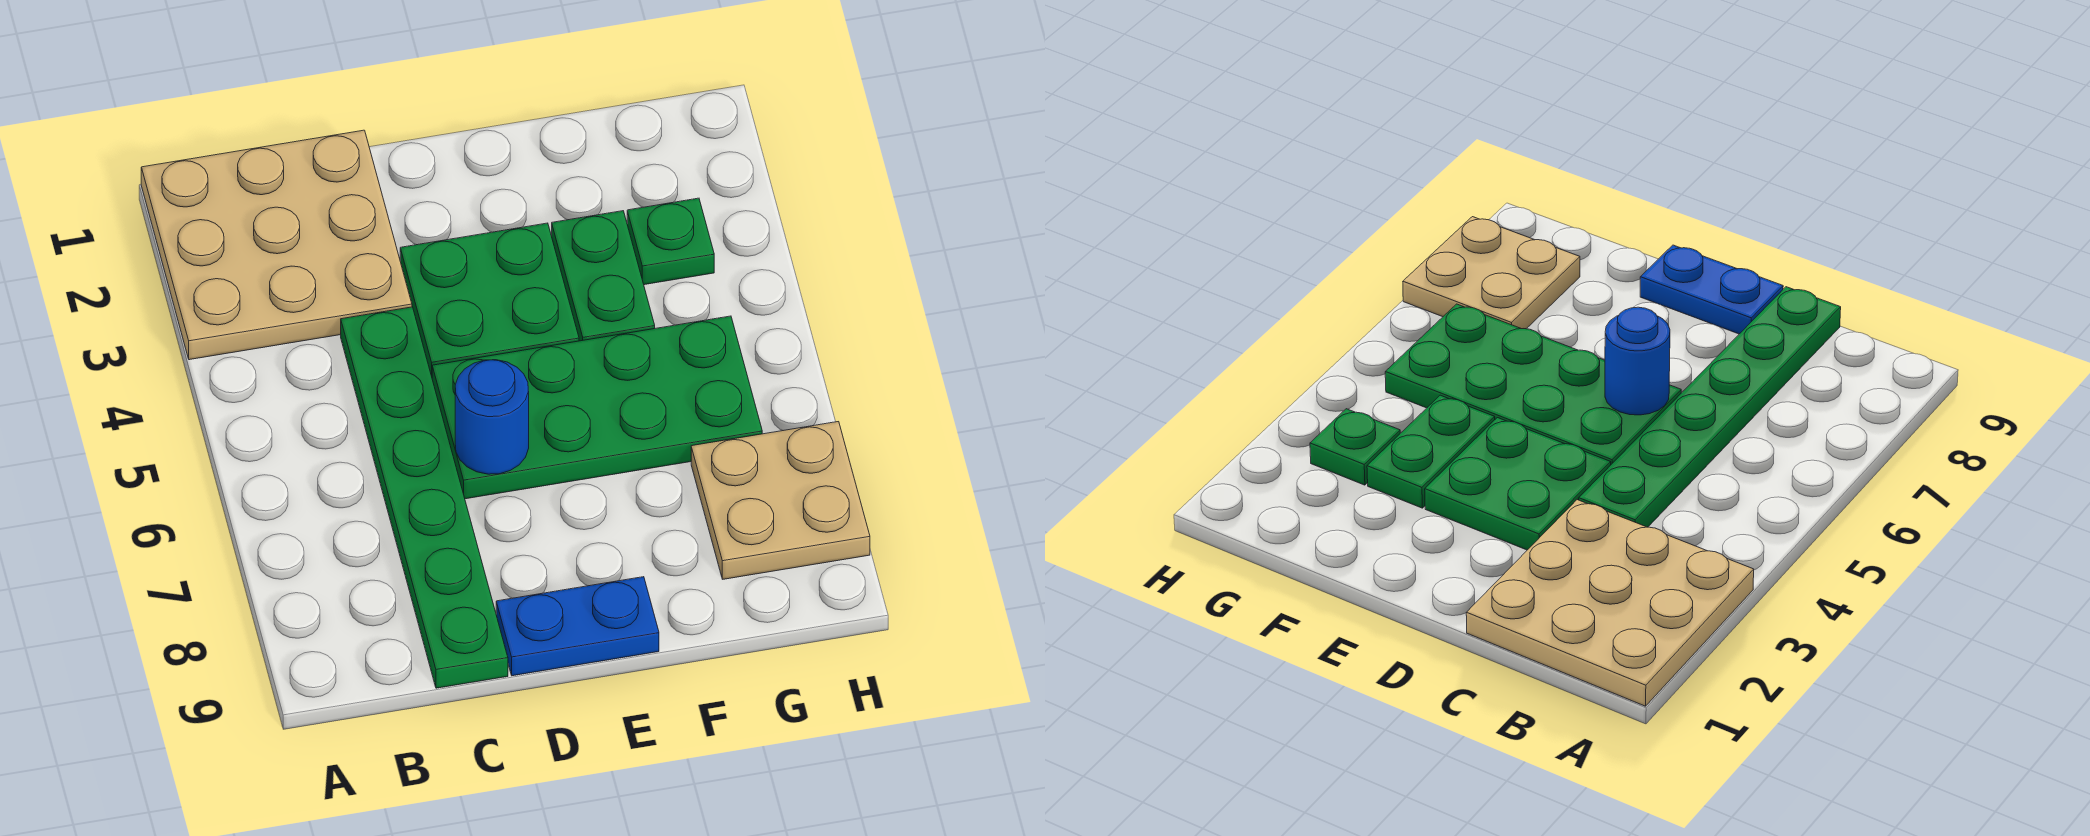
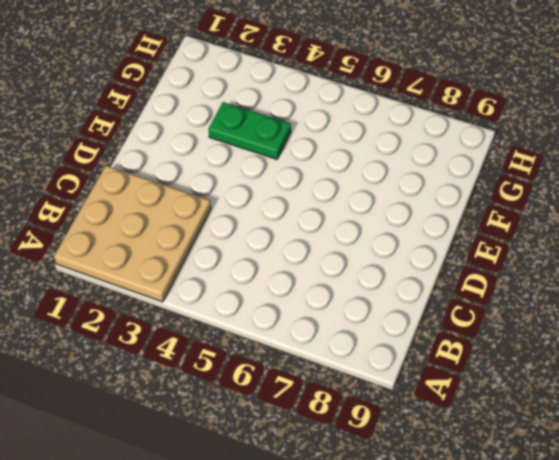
none -> green 1x6 plate [341,307,508,688]
none -> green 2x2 plate [400,223,579,376]

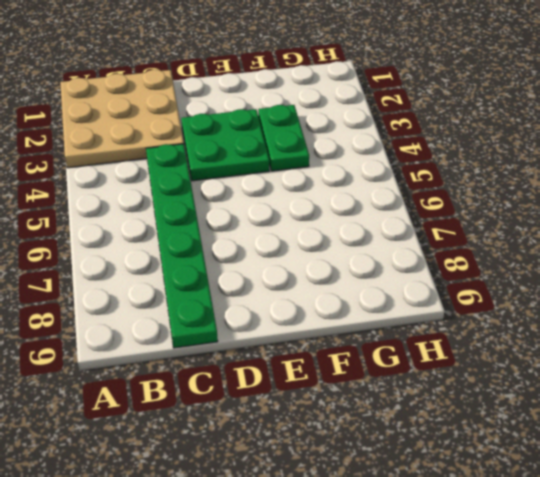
none -> green 2x4 plate [432,316,762,499]
none -> blue 1x2 plate [496,577,659,676]

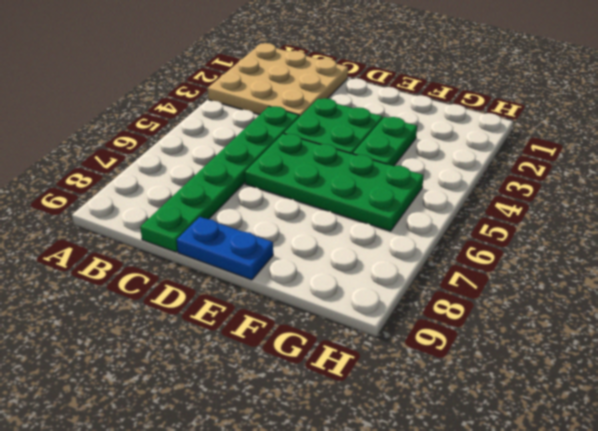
none -> green 1x1 plate [627,198,714,285]
none -> tan 2x2 plate [691,422,870,579]

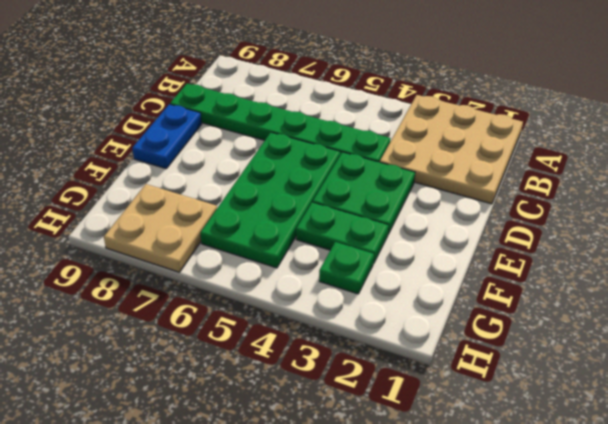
none -> blue 1x1 round brick [455,360,529,474]

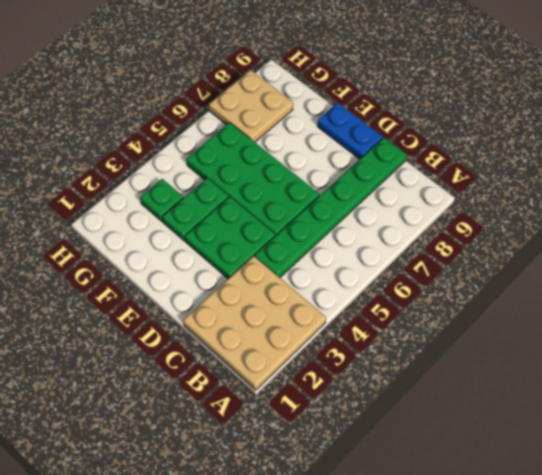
none -> blue 1x1 round brick [455,360,529,474]

